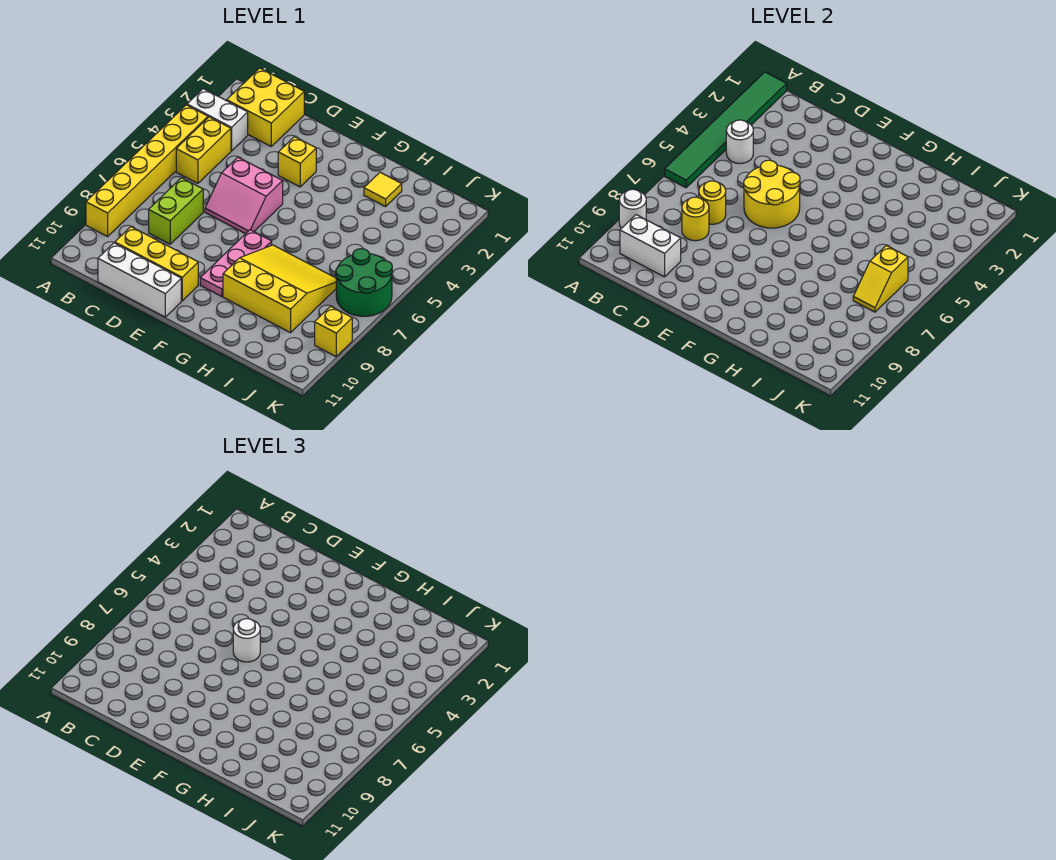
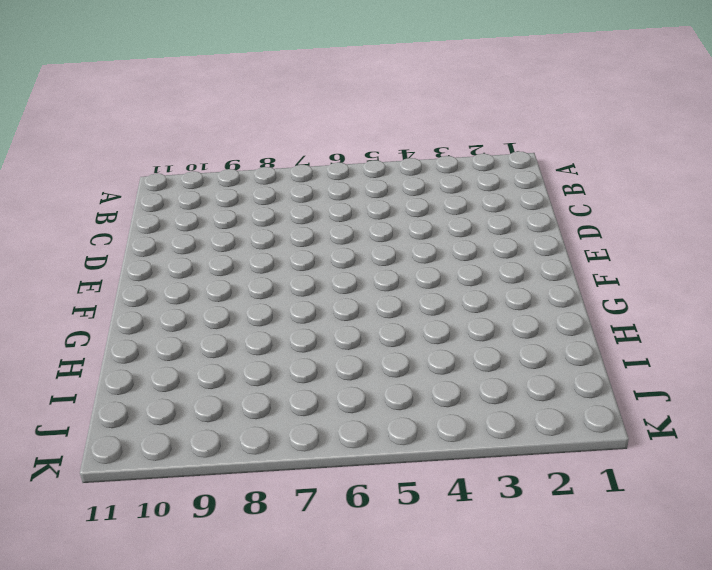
none -> white 1x2 brick [187,89,248,151]
none -> yellow 1x6 brick [86,105,208,236]
none -> yellow 2x2 brick [227,68,304,146]

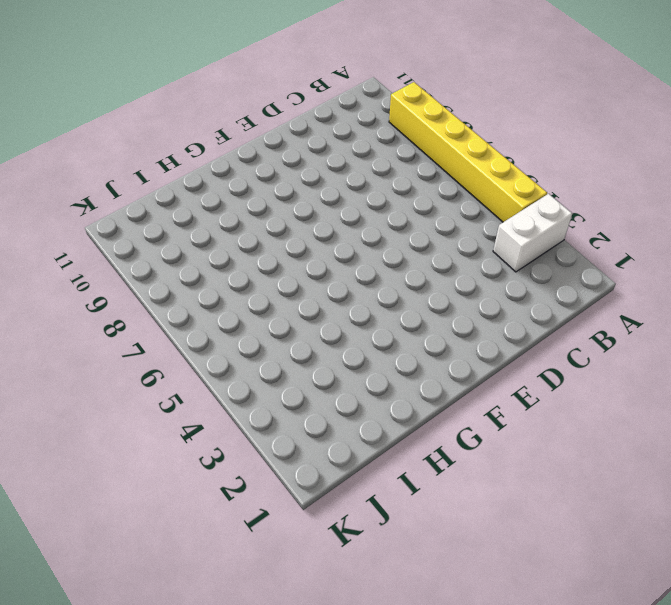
none -> yellow 2x2 brick [227,68,304,146]
none -> yellow 1x2 brick [176,117,231,183]
none -> lime 1x2 brick [149,178,203,244]

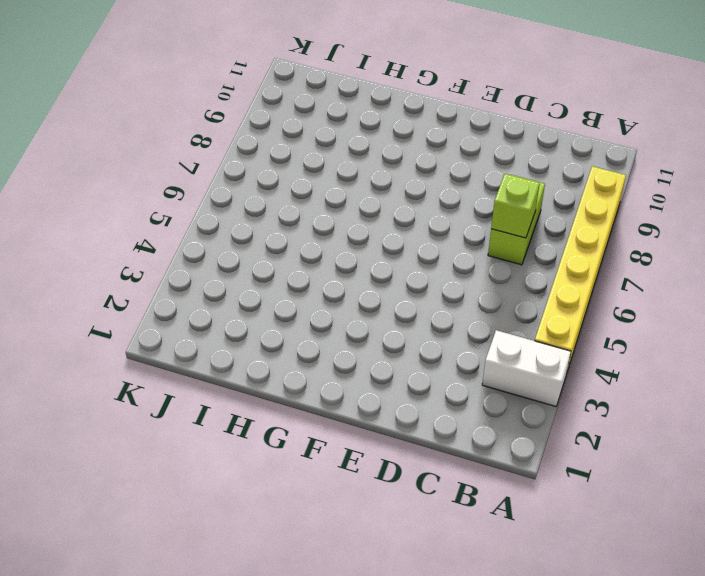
lime 1x1 brick [491,174,540,238] -> yellow 1x1 round brick [699,181,726,224]
none -> yellow 2x2 brick [227,68,304,146]
none -> yellow 1x2 brick [176,117,231,183]
none -> yellow 1x3 brick [115,227,198,301]

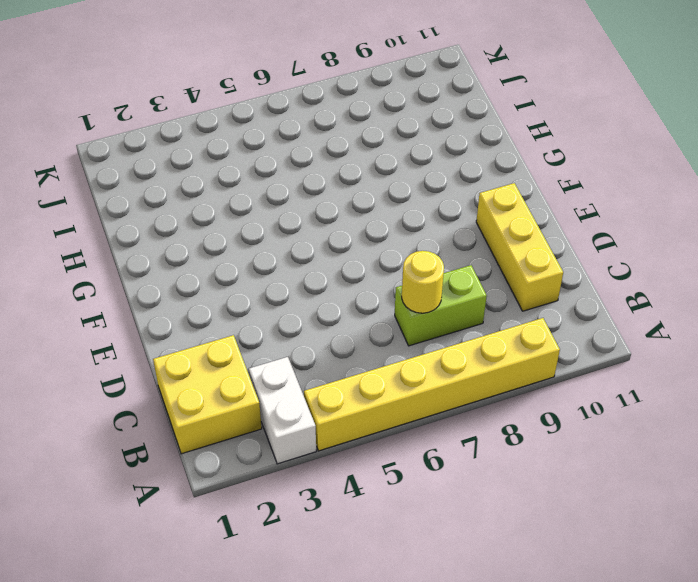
none -> yellow 1x2 brick [176,117,231,183]
none -> white 1x3 brick [98,243,181,317]
none -> pink 2x2 slope [205,157,283,234]

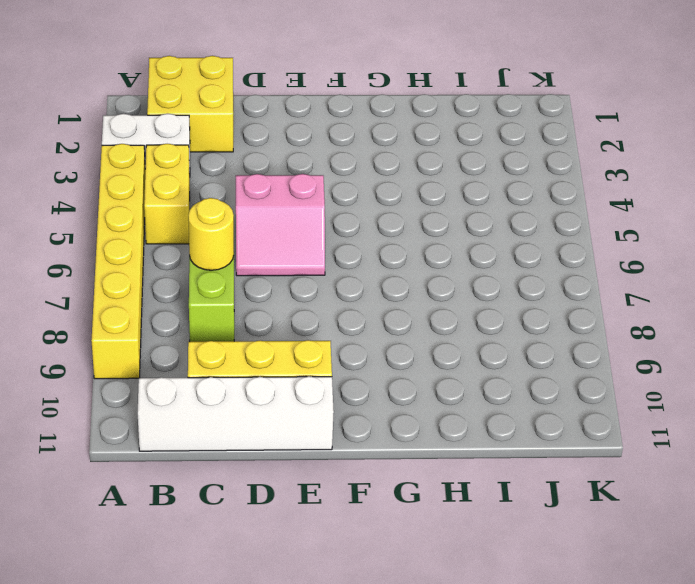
white 1x4 brick [138,376,334,451] -> white 1x3 brick [98,243,181,317]
none -> yellow 1x1 brick [278,137,316,187]
none -> pink 1x3 plate [200,230,272,297]
none -> yellow 3x3 slope [223,245,336,333]

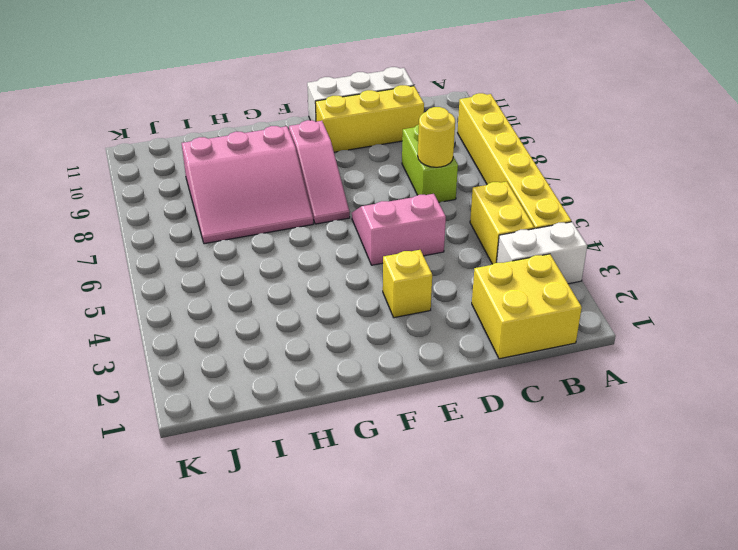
pink 1x3 slope [289,120,350,224] -> pink 1x3 plate [200,230,272,297]
pink 3x3 slope [182,126,313,244] -> yellow 3x3 slope [223,245,336,333]
none -> yellow 1x1 tile [364,172,402,207]
none -> green 2x2 round brick [336,249,392,316]
none -> yellow 1x1 brick [315,306,352,356]

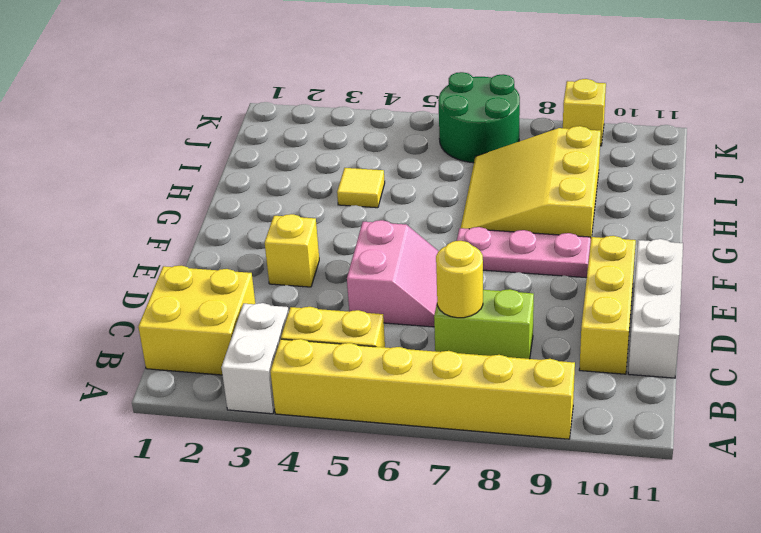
yellow 1x1 tile [337,168,385,208] -> yellow 1x1 tile moved to [364,172,402,207]
none -> green 1x6 tile [665,72,787,188]
none -> white 1x1 round brick [619,189,646,228]
none -> white 1x1 round brick [726,120,753,163]

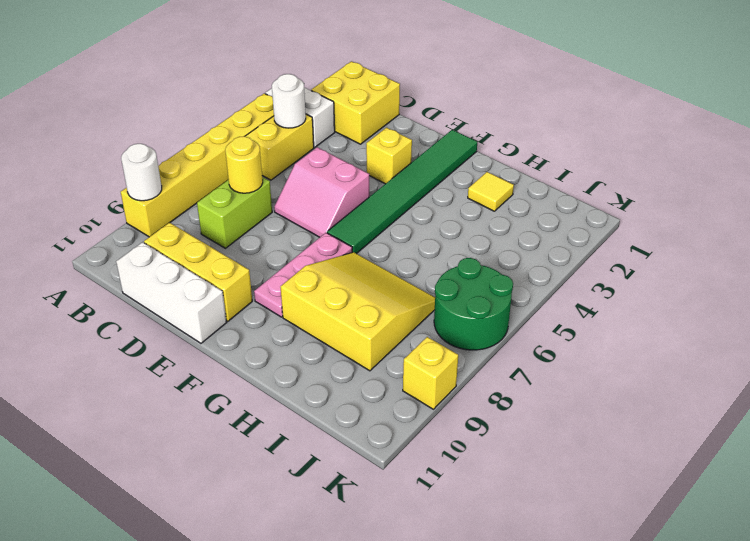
green 1x6 tile [327,130,477,254] -> green 1x6 tile moved to [665,72,787,188]
none -> white 1x2 brick [620,215,681,277]
none -> yellow 1x1 round brick [682,197,709,241]
none -> yellow 2x2 round brick [744,160,800,228]

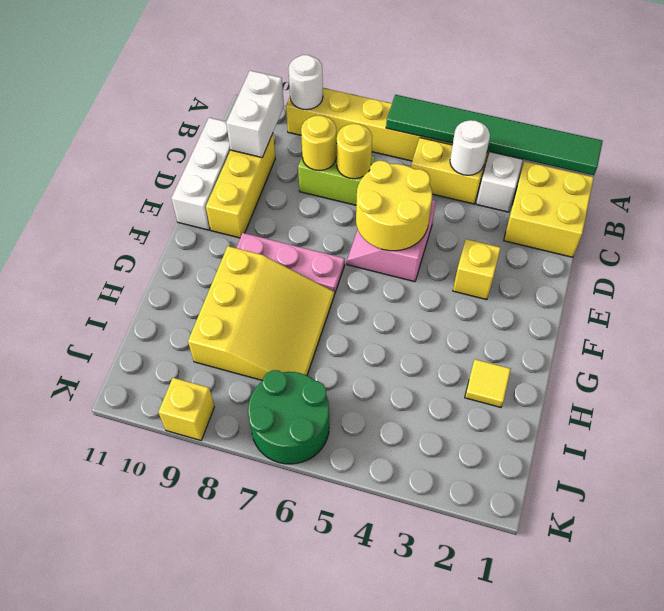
none -> yellow 1x2 slope [853,245,908,312]
none -> white 1x1 round brick [233,619,260,662]

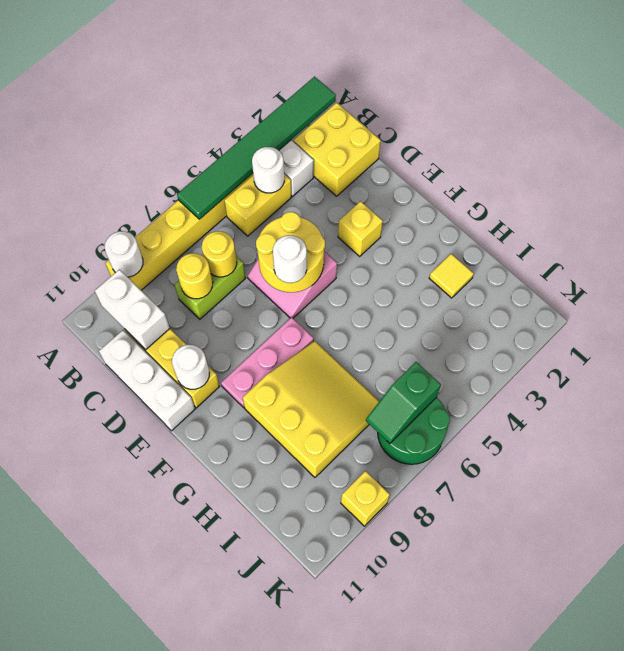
white 1x1 round brick [172,345,209,389] -> none
green 1x2 slope [366,362,441,443] -> yellow 1x2 slope [853,245,908,312]

